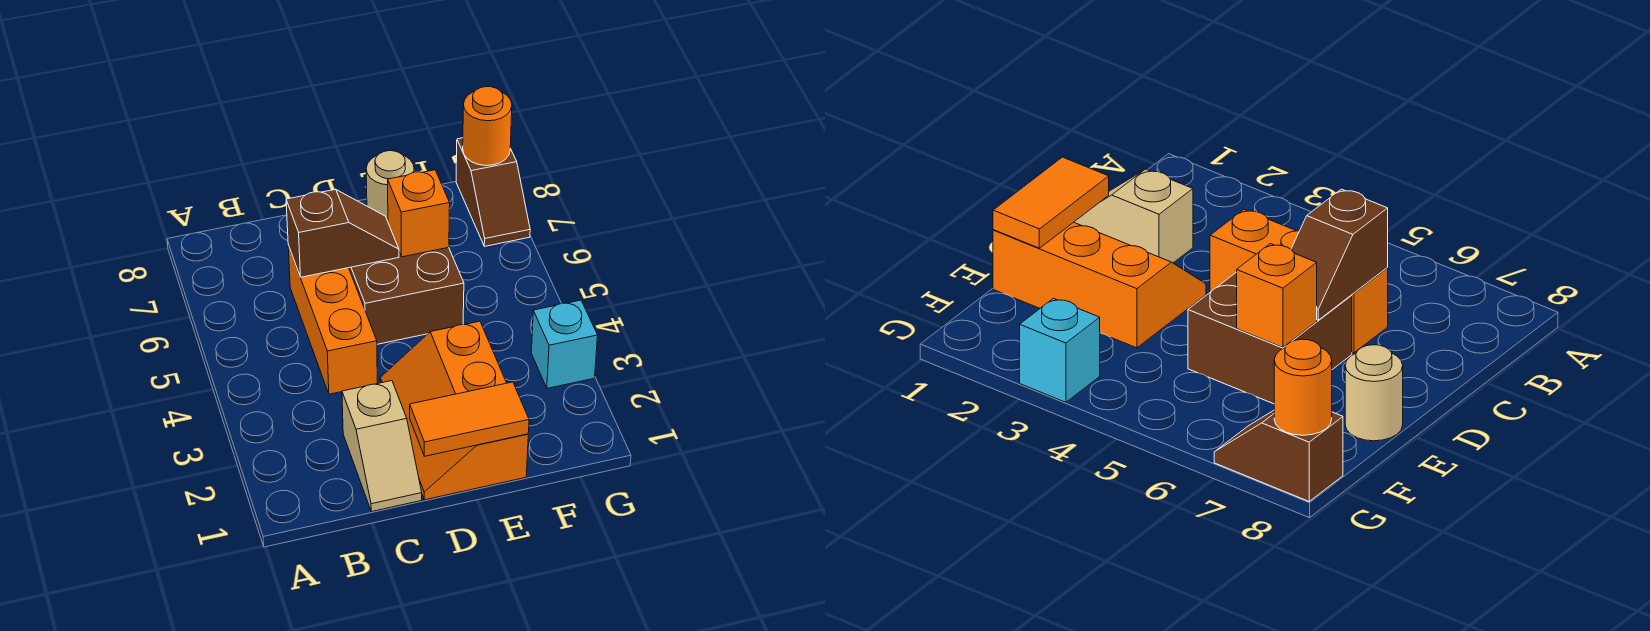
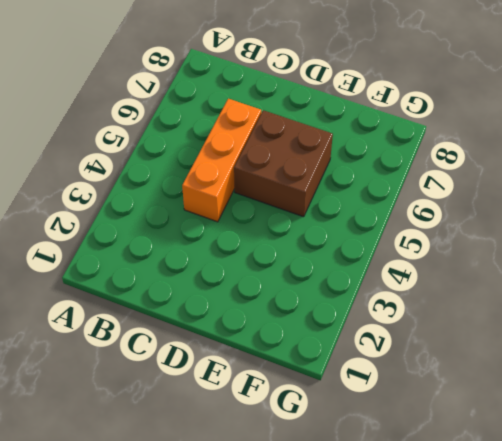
none -> tan 1x2 slope [342,381,422,512]
none -> orange 2x3 slope [380,321,528,500]

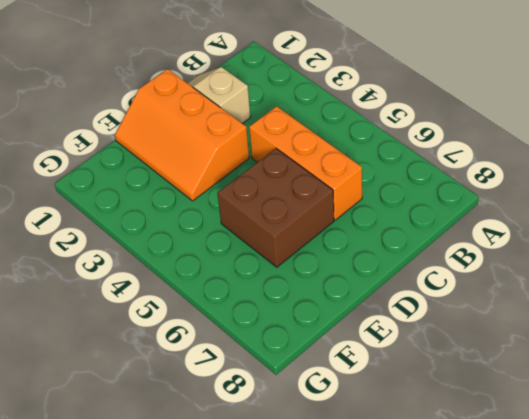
orange 2x3 slope [115,69,249,201] -> orange 2x3 slope turned to [380,321,528,500]
none -> tan 1x1 round brick [366,151,414,221]
none -> cyan 1x1 brick [531,300,598,388]

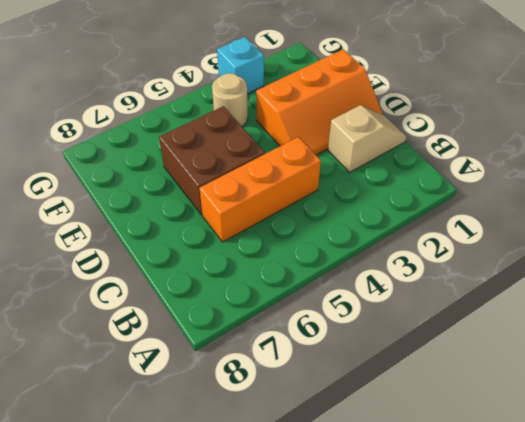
tan 1x1 round brick [212,73,248,126] -> tan 1x1 round brick moved to [366,151,414,221]
none -> brown 1x2 slope [456,138,530,246]
none -> brown 1x2 slope [286,189,399,277]

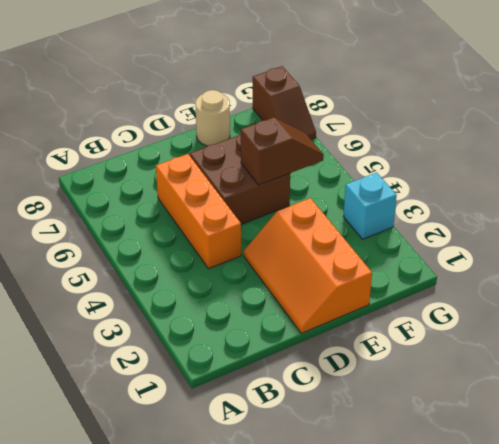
brown 1x2 slope [241,117,324,185] -> brown 1x2 slope moved to [286,189,399,277]
none -> tan 1x2 slope [342,381,422,512]
none -> orange 1x2 tile [410,382,529,456]

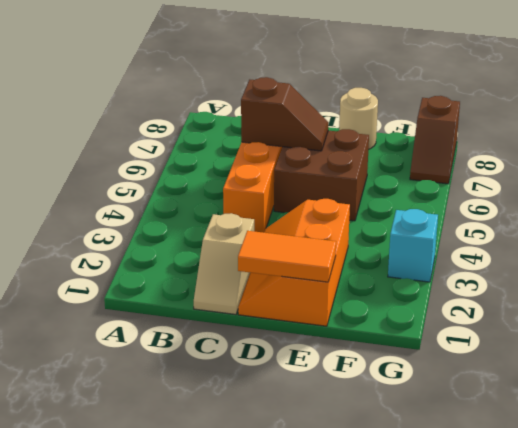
none -> orange 1x1 brick [388,170,450,257]
none -> orange 1x1 round brick [463,87,512,166]

